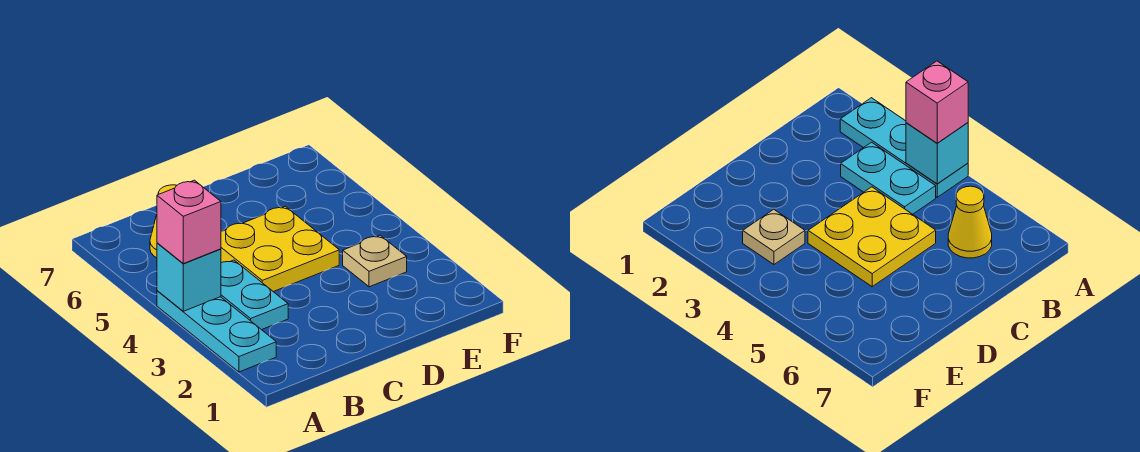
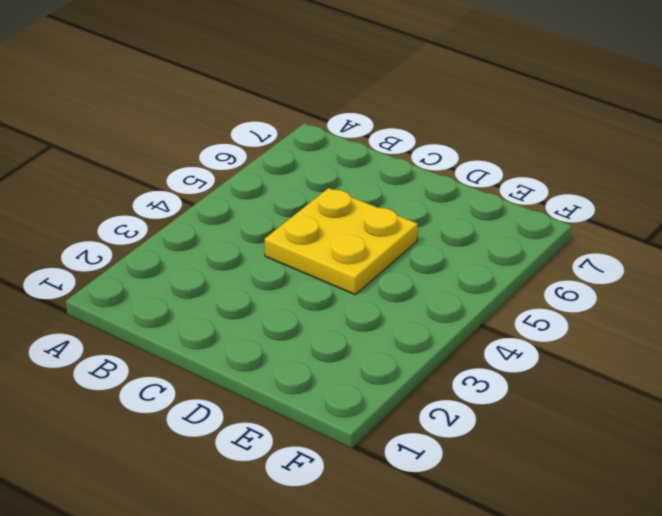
none -> cyan 1x3 plate [157,291,276,372]
none -> cyan 1x2 plate [221,260,288,330]

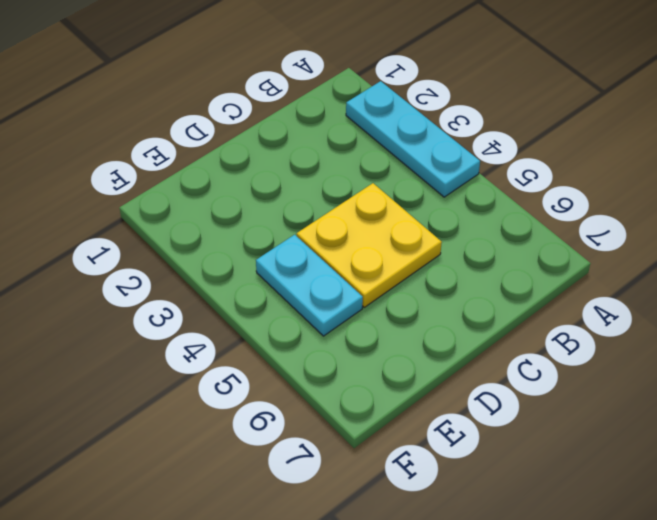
cyan 1x2 plate [256,235,363,336] -> cyan 1x2 plate moved to [221,260,288,330]
none -> yellow 1x1 cone [948,186,992,258]
none -> tan 1x1 plate [343,235,407,287]

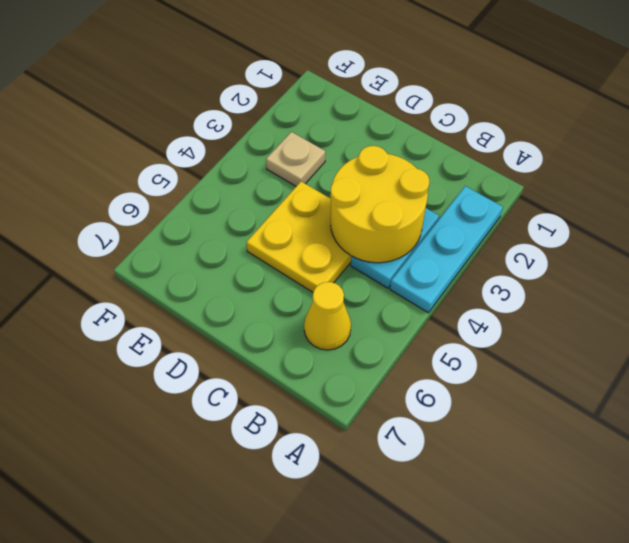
yellow 2x2 round brick [330,146,429,263] -> none
none -> cyan 1x1 brick [157,243,221,311]
none -> pink 1x1 brick [157,180,221,264]

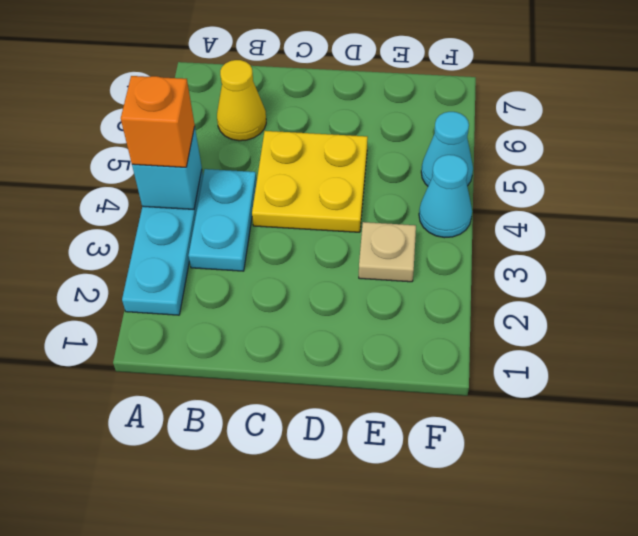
orange 1x1 brick [121,76,195,167] -> pink 1x1 brick [157,180,221,264]
cyan 1x1 cone [419,155,472,238] -> none
cyan 1x1 cone [421,112,473,186] -> none

